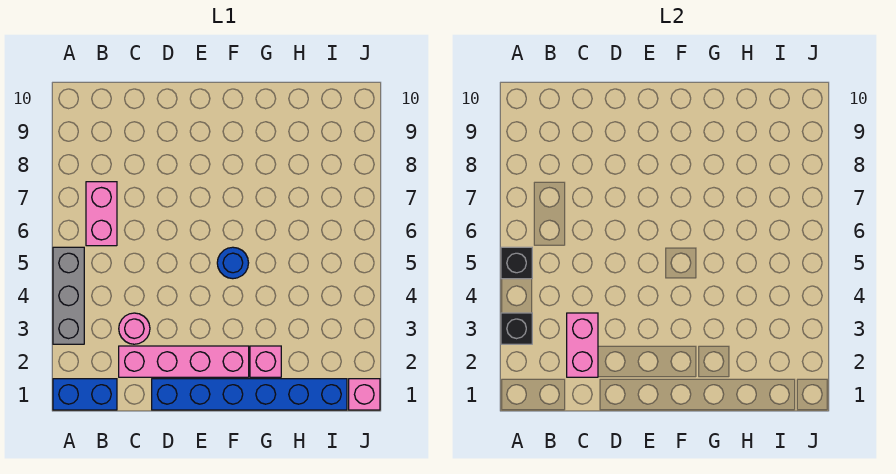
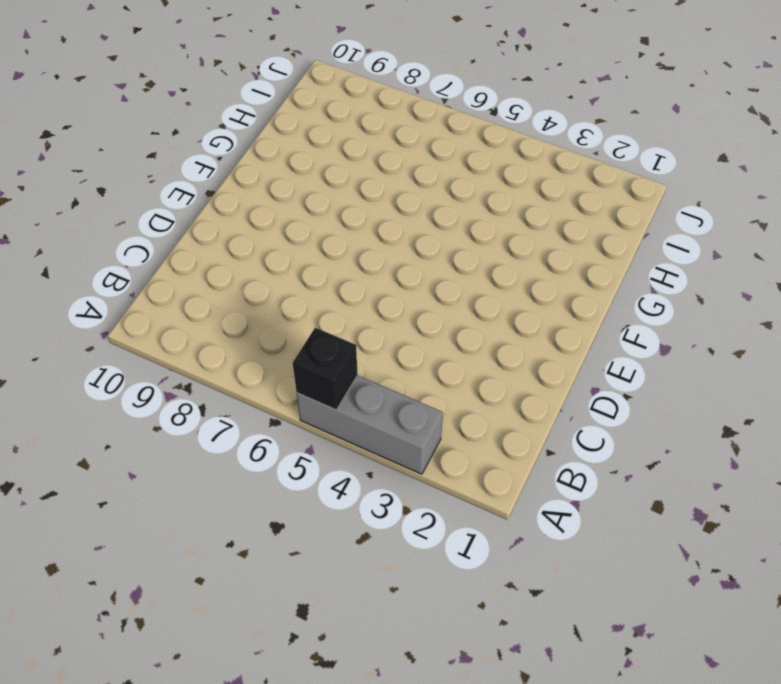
none -> blue 1x2 brick [53,379,117,410]
none -> pink 1x2 brick [86,182,117,246]
none -> pink 1x4 brick [119,346,249,377]

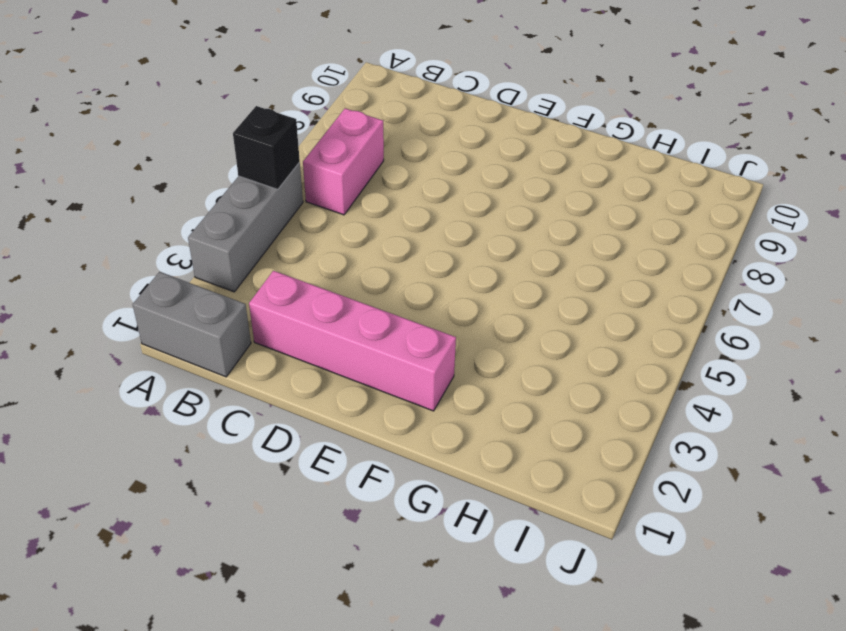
grey 1x2 brick [133,272,251,377] -> blue 1x2 brick [53,379,117,410]
none -> pink 1x1 round brick [119,313,150,344]
none -> blue 1x6 brick [152,379,347,410]
none -> blue 1x1 round brick [217,247,248,279]

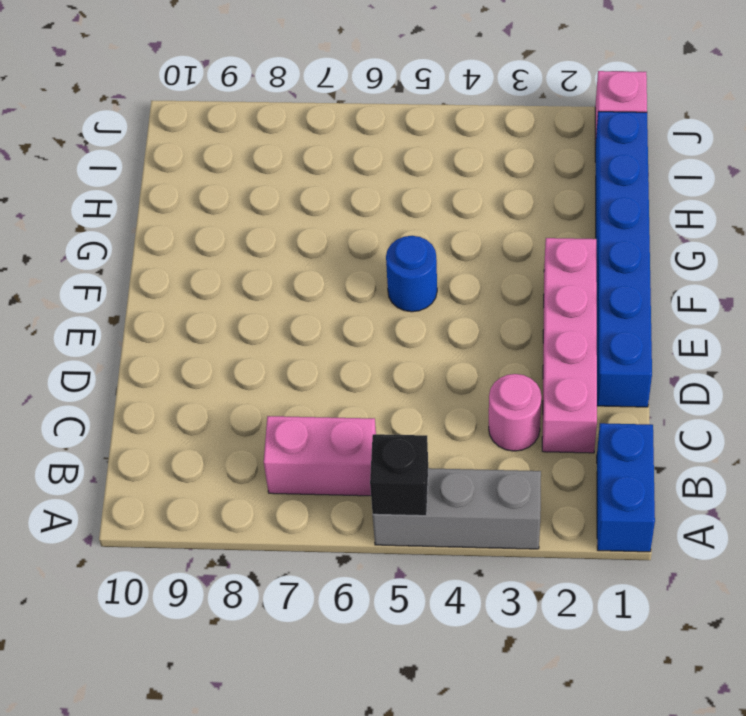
none -> pink 1x1 brick [250,346,281,377]
none -> black 1x1 brick [501,313,532,344]
none -> pink 1x2 brick [567,313,598,377]

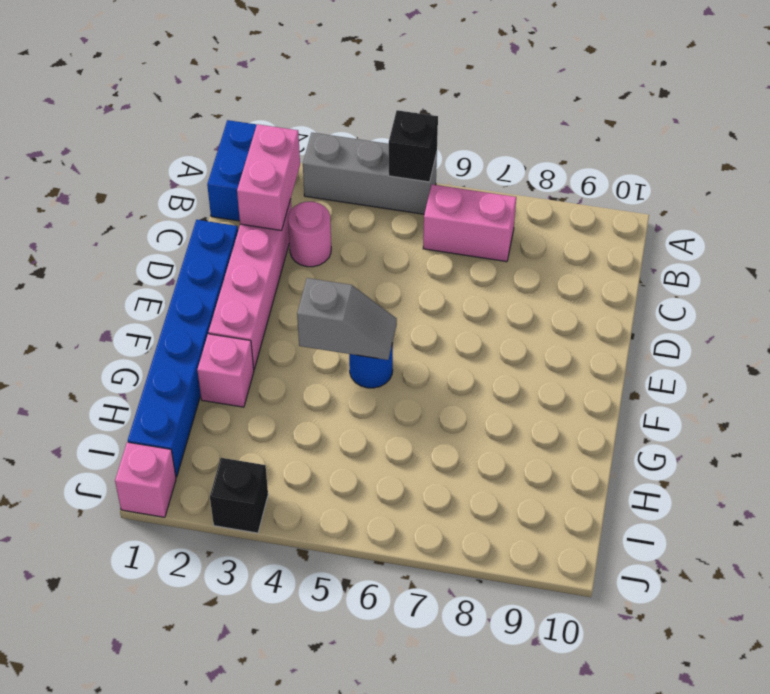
pink 1x2 brick [237,124,300,230] -> pink 1x2 brick turned to [567,313,598,377]
grey 1x2 slope [297,278,397,360] -> none
black 1x1 brick [210,458,268,533] -> black 1x1 brick moved to [501,313,532,344]

